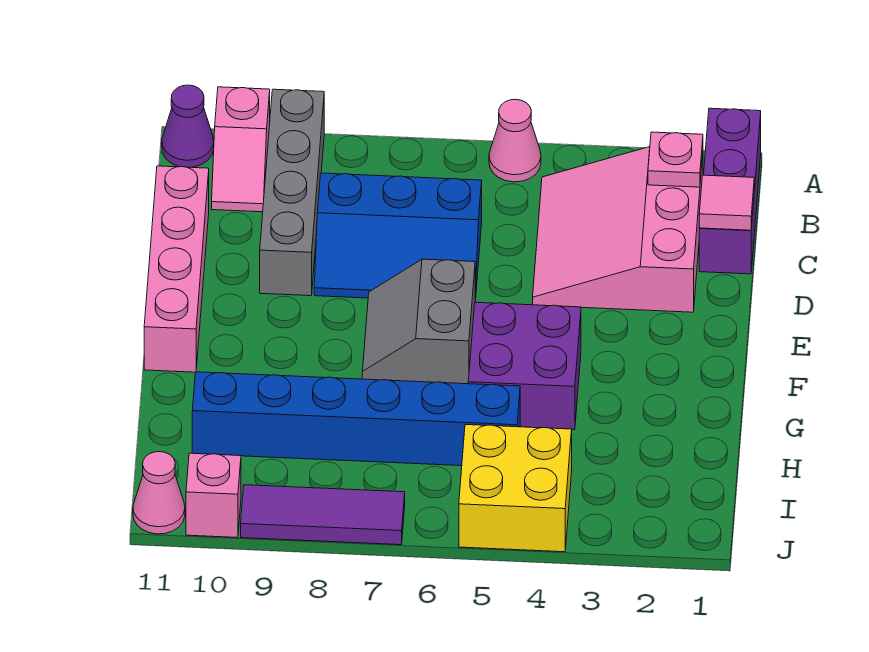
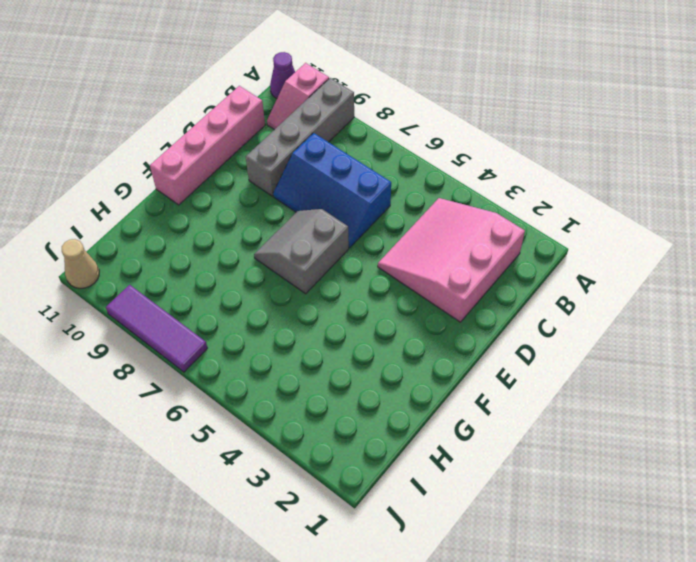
tan 1x1 cone [62,239,99,288] -> pink 1x1 cone [133,452,185,534]
none -> purple 1x3 brick [699,108,761,274]
none -> pink 1x1 cone [489,99,541,182]
none -> purple 2x2 brick [468,302,581,430]

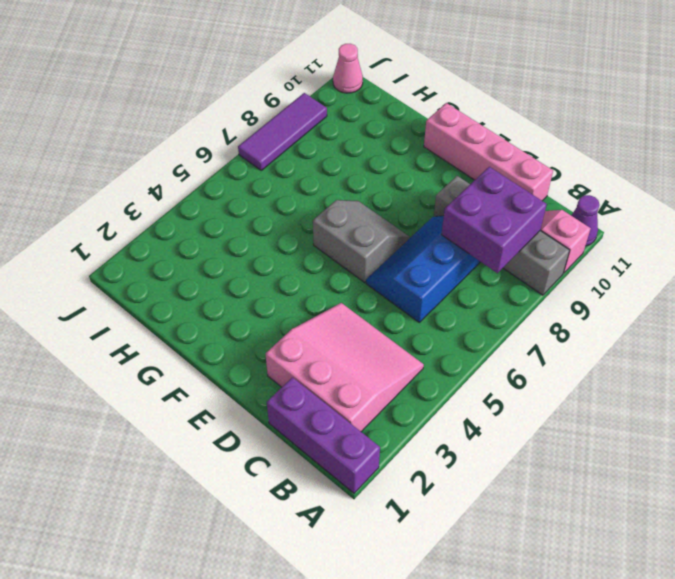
purple 2x2 brick [441,167,547,273] -> purple 2x2 brick moved to [468,302,581,430]
none -> pink 1x1 cone [489,99,541,182]
none -> blue 1x6 brick [192,372,520,466]
none -> yellow 2x2 brick [459,425,572,552]

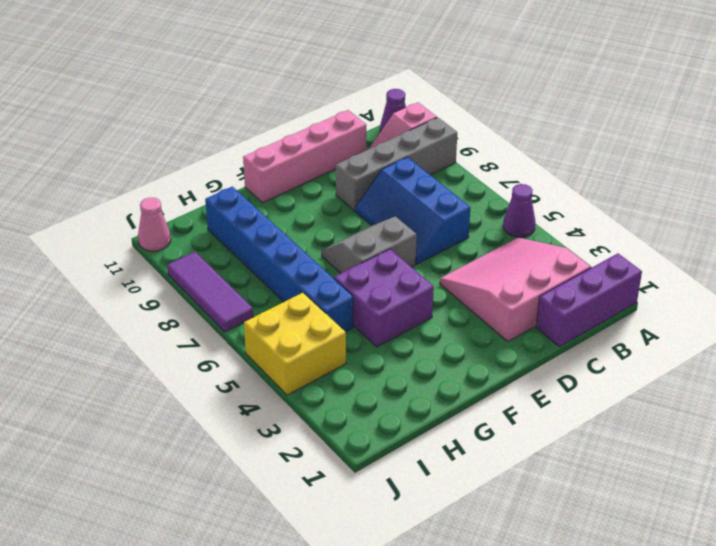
purple 1x1 cone [503,184,536,237] -> pink 1x1 cone [489,99,541,182]
none -> pink 1x1 brick [186,453,241,538]
none -> pink 1x1 plate [648,132,703,187]
none -> pink 1x1 tile [699,175,754,230]

